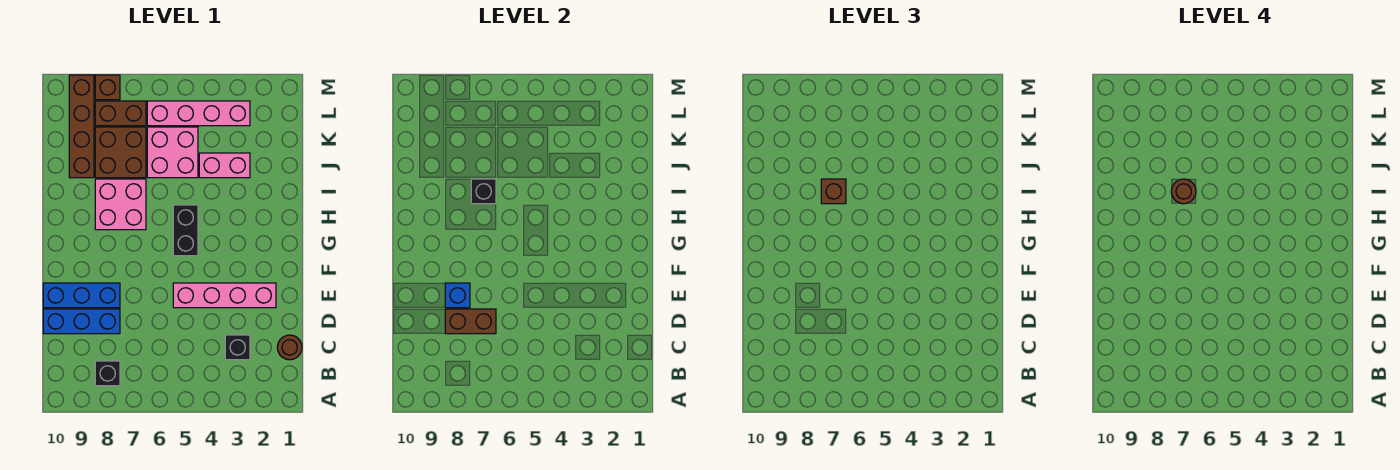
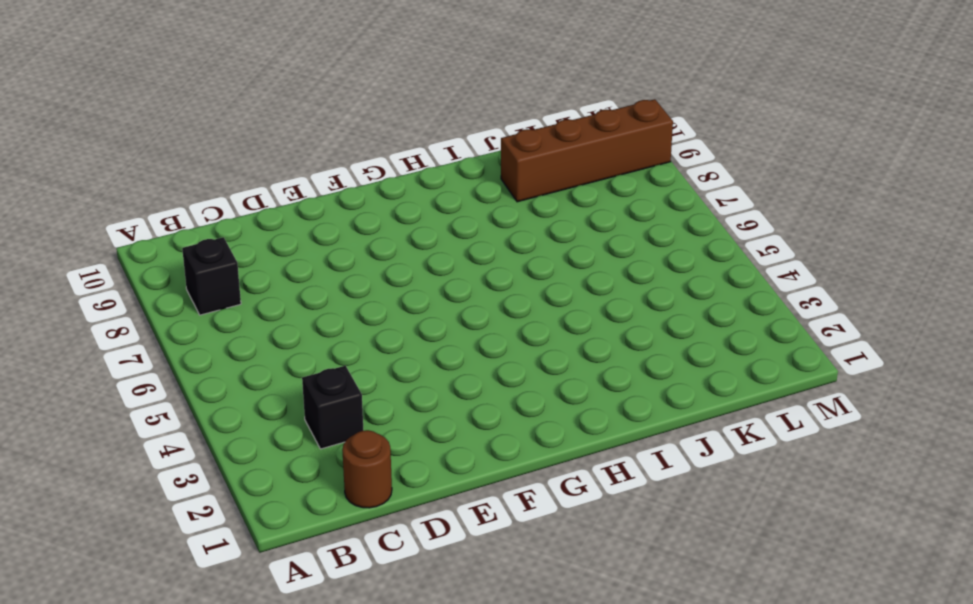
none -> blue 1x3 brick [43,309,120,334]
none -> pink 1x4 brick [173,283,276,308]
none -> blue 1x3 brick [43,283,120,308]

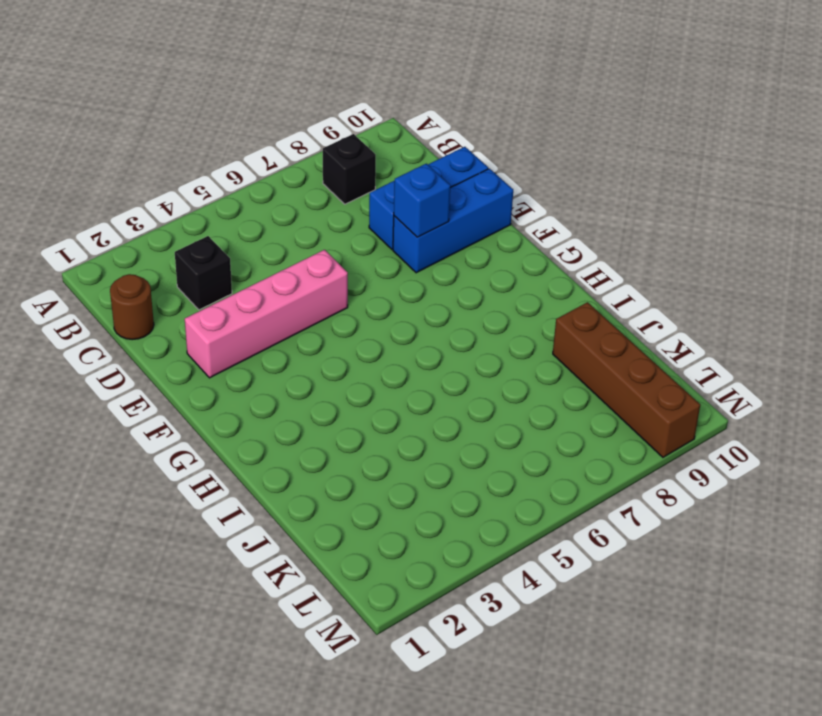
none -> black 1x2 brick [173,205,198,256]
none -> pink 2x2 brick [95,179,146,230]
none -> pink 1x2 brick [199,153,250,178]

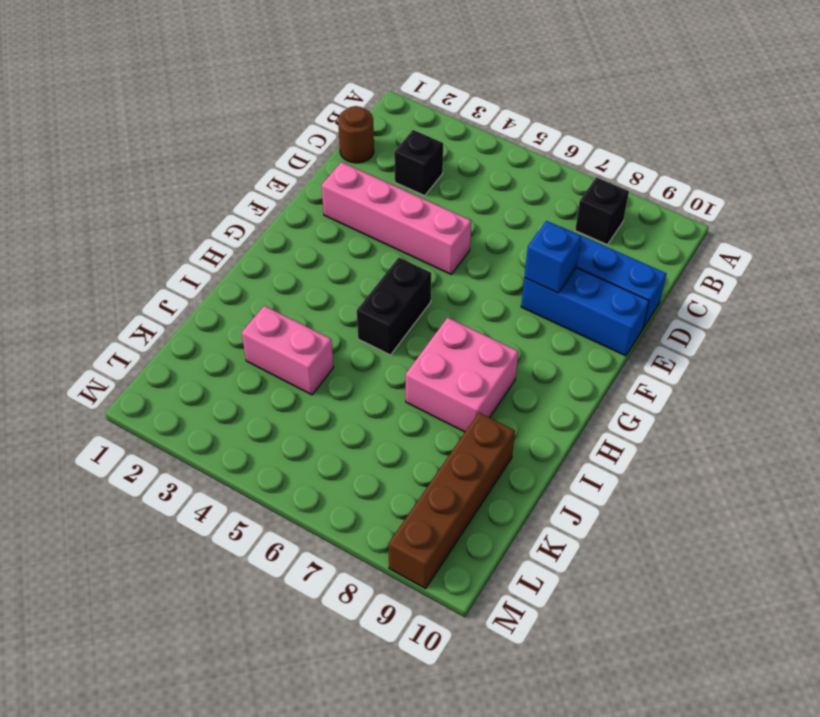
none -> pink 2x2 brick [147,127,198,178]
none -> brown 2x2 brick [95,127,146,178]
none -> pink 1x4 brick [147,101,250,126]

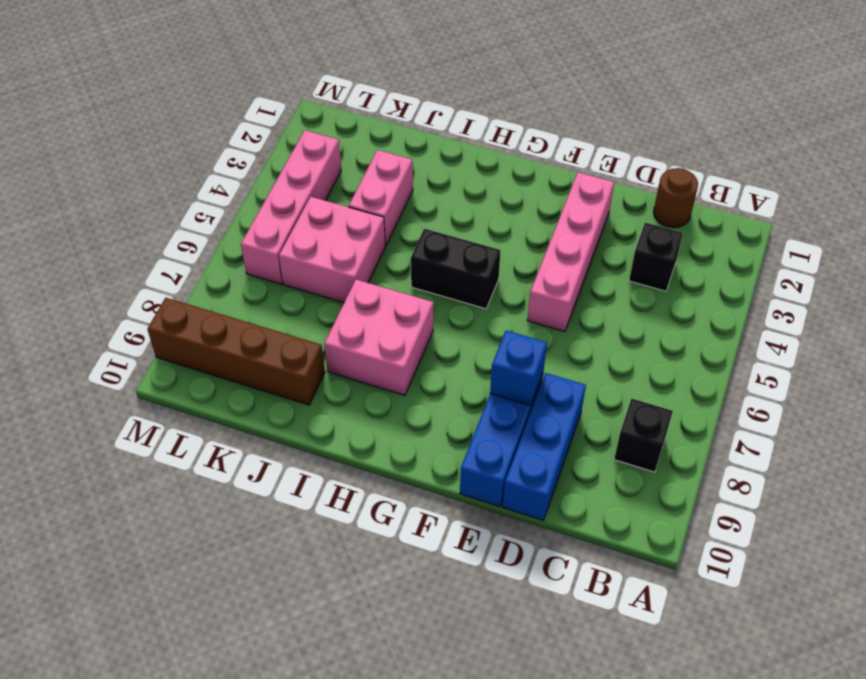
none -> brown 2x2 brick [95,127,146,178]
none -> brown 1x2 brick [95,101,146,126]
none -> brown 1x1 brick [95,75,120,100]

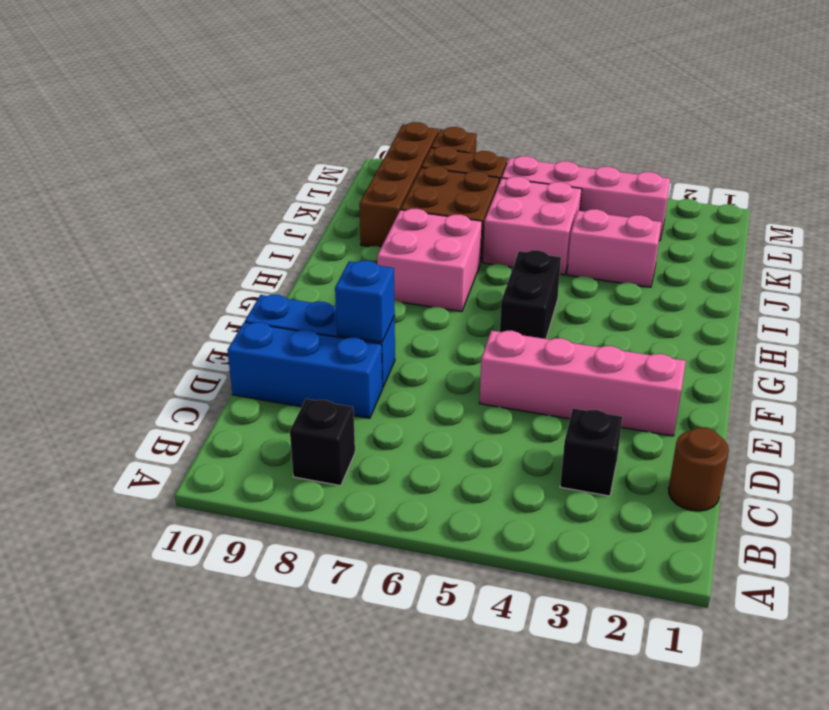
none -> brown 1x2 brick [445,309,496,334]
none -> black 1x1 brick [471,179,496,204]
none -> brown 1x1 brick [821,179,846,204]

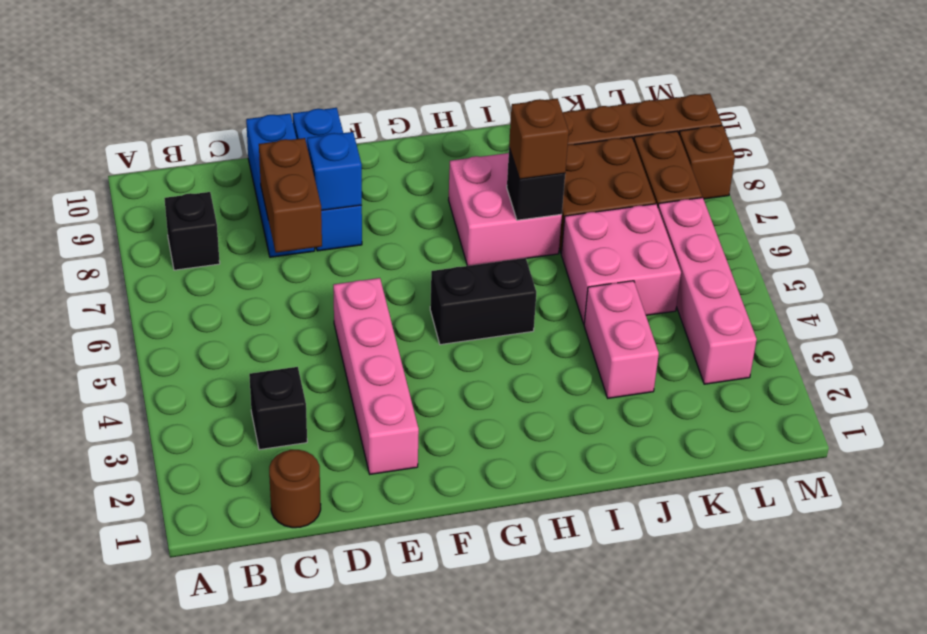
none -> brown 1x1 round brick [1171,179,1196,204]

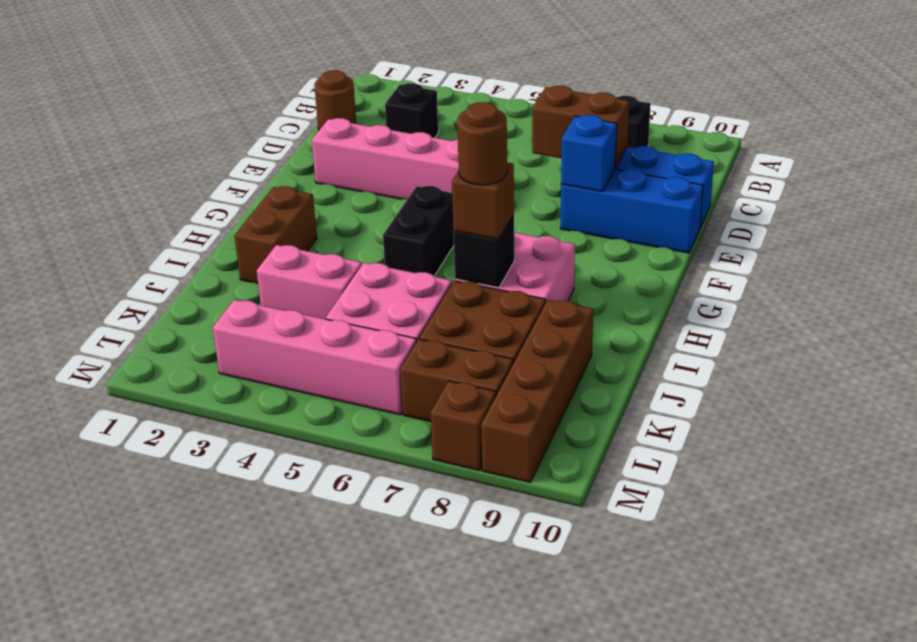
brown 1x2 brick [234,186,317,284] -> none

